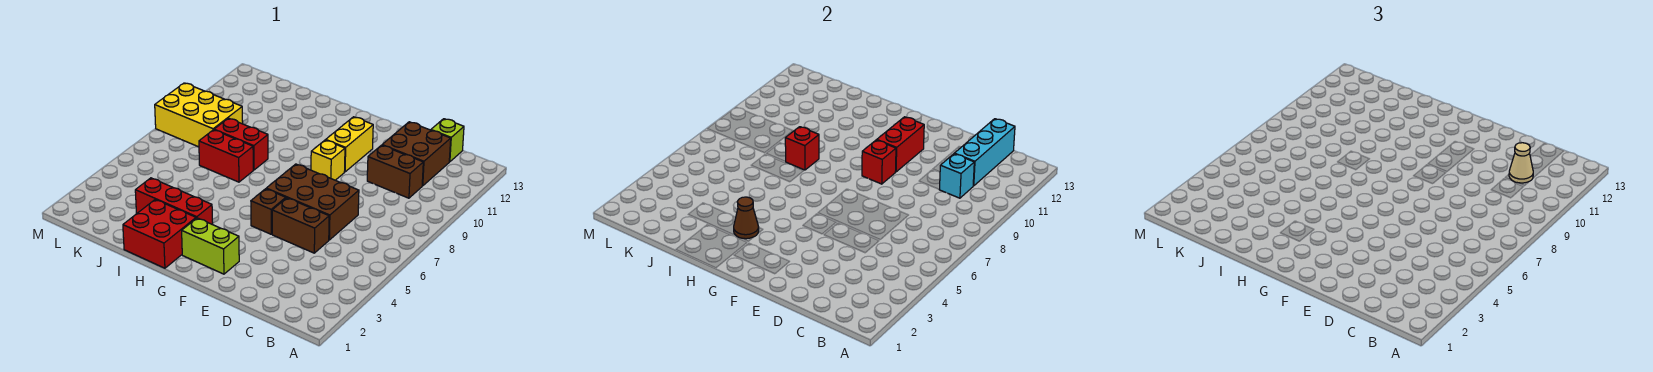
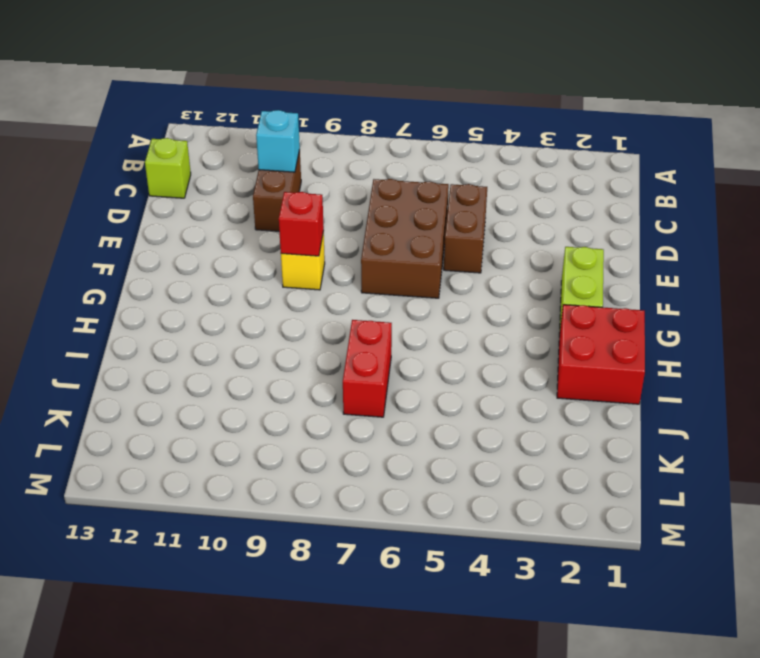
none -> brown 2x2 brick [382,122,451,186]
none -> brown 1x1 brick [251,189,286,234]
none -> yellow 1x2 brick [326,117,373,172]

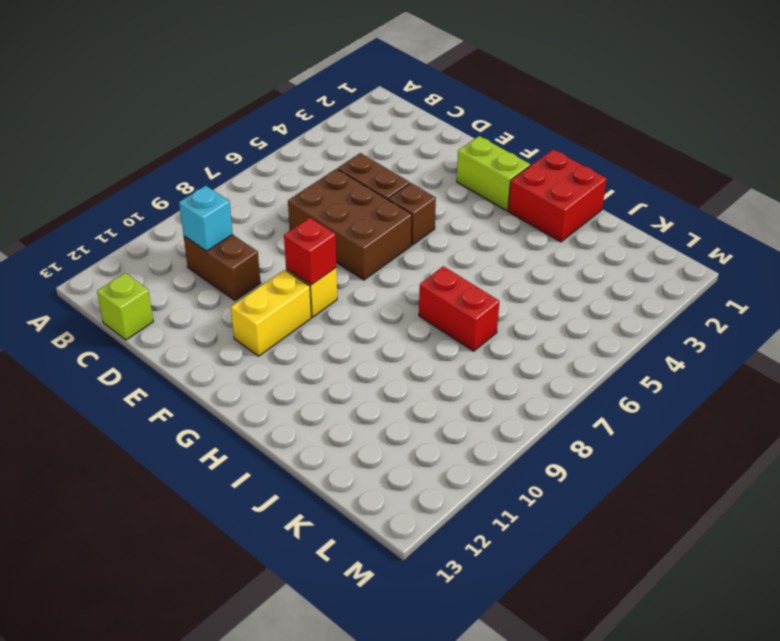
none -> brown 2x2 brick [382,122,451,186]
none -> red 1x3 brick [135,178,213,225]
none -> red 1x2 brick [214,118,268,170]

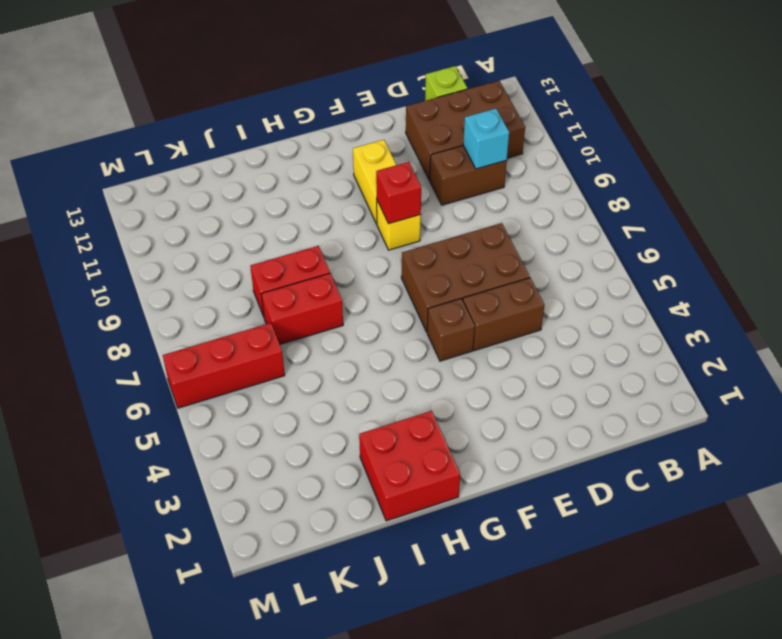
brown 2x3 brick [406,81,525,180] -> brown 2x2 brick [382,122,451,186]
red 1x3 brick [163,323,285,408] -> red 1x3 brick moved to [135,178,213,225]
none -> lime 1x2 brick [182,218,239,274]
none -> yellow 2x3 brick [155,83,243,147]
none -> cyan 1x3 brick [954,119,1015,186]

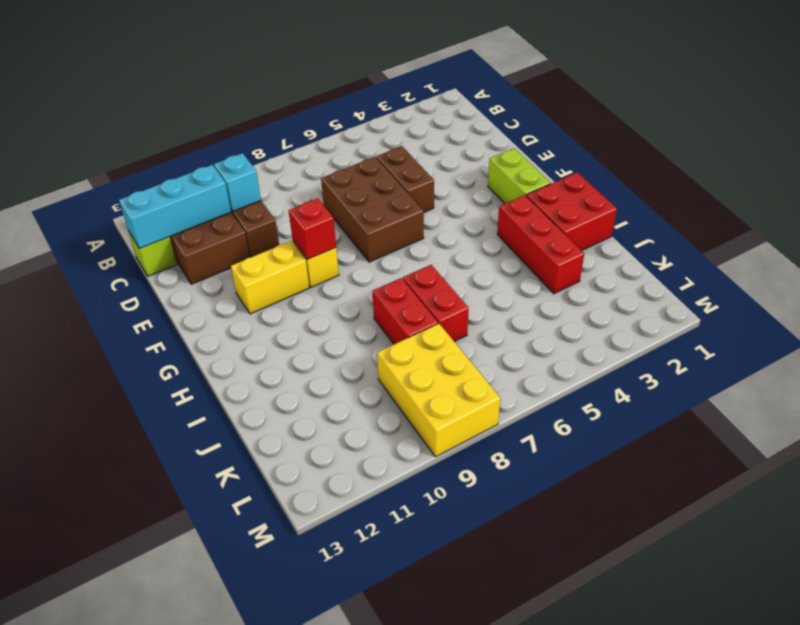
none -> brown 1x1 brick [251,189,286,234]
none -> red 1x2 brick [877,117,924,172]
none -> brown 1x1 cone [734,197,759,239]

